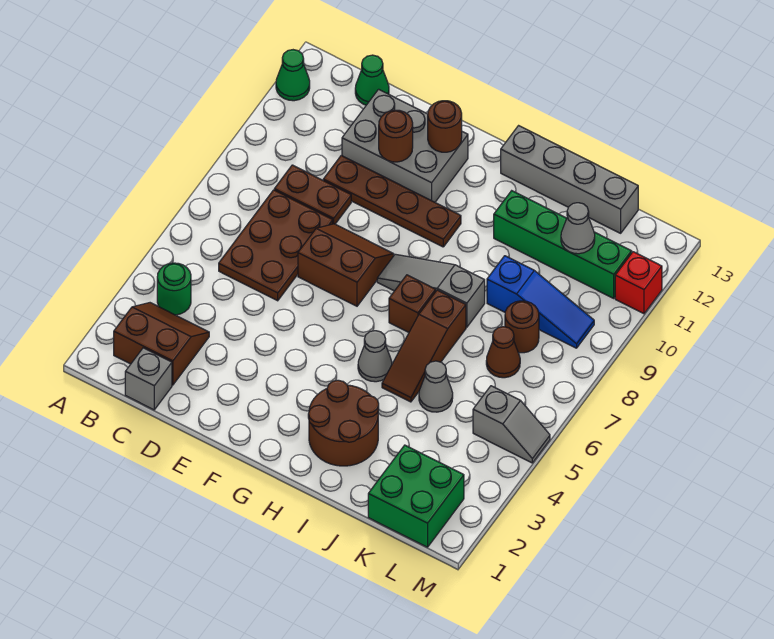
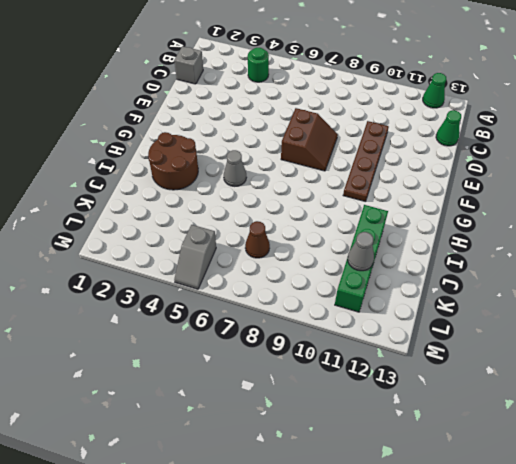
none -> brown 2x2 slope [114,303,209,385]
none -> brown 2x3 plate [219,190,333,301]
none -> brown 1x2 plate [274,165,351,224]

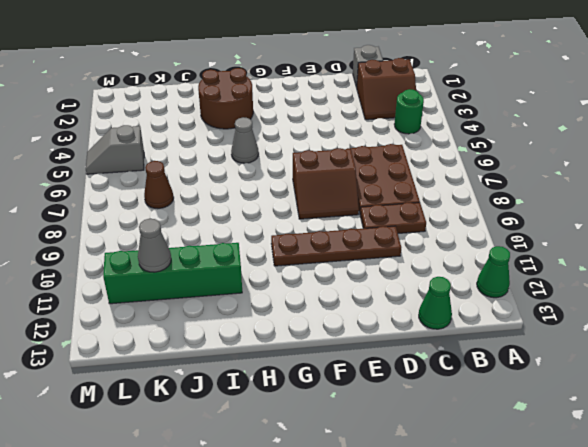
none -> grey 2x3 brick [342,89,468,202]
none -> grey 1x3 slope [377,254,485,327]
none -> brown 1x1 brick [389,275,436,332]

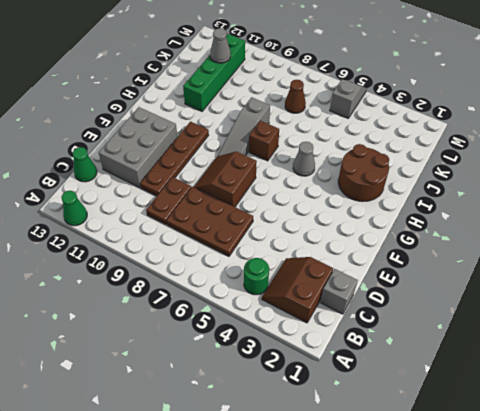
none -> grey 1x4 brick [501,126,638,233]
none -> brown 1x3 slope [382,290,466,402]
none -> grey 1x1 cone [419,361,453,412]

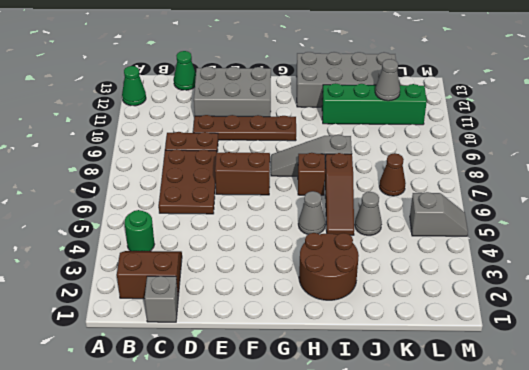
grey 2x4 brick [296,52,396,107] -> grey 1x4 brick [501,126,638,233]
none -> blue 1x3 slope [487,256,594,348]
none -> green 2x2 brick [368,445,464,547]
none -> brown 1x1 round brick [505,301,539,353]

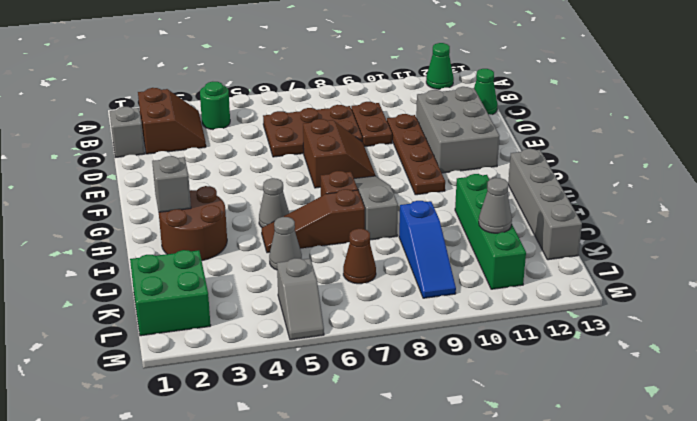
grey 1x1 brick [152,156,191,212] -> none
none -> brown 1x1 round brick [505,301,539,353]
none -> red 1x1 brick [615,252,662,314]
none -> brown 1x1 round brick [379,110,413,162]

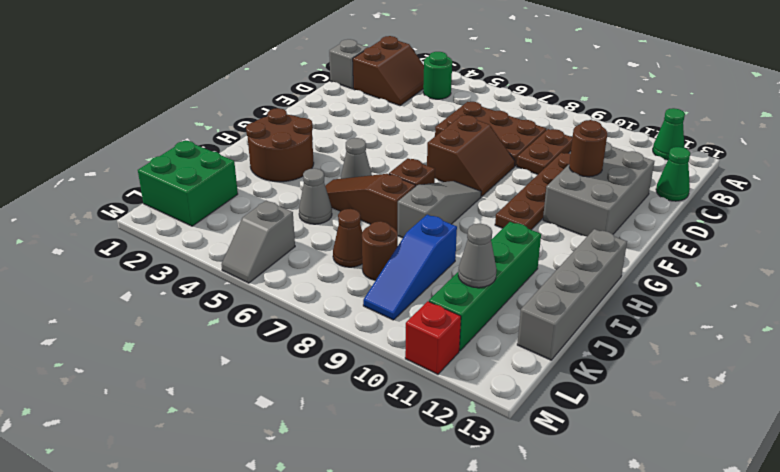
none -> brown 1x1 round brick [428,101,462,152]

